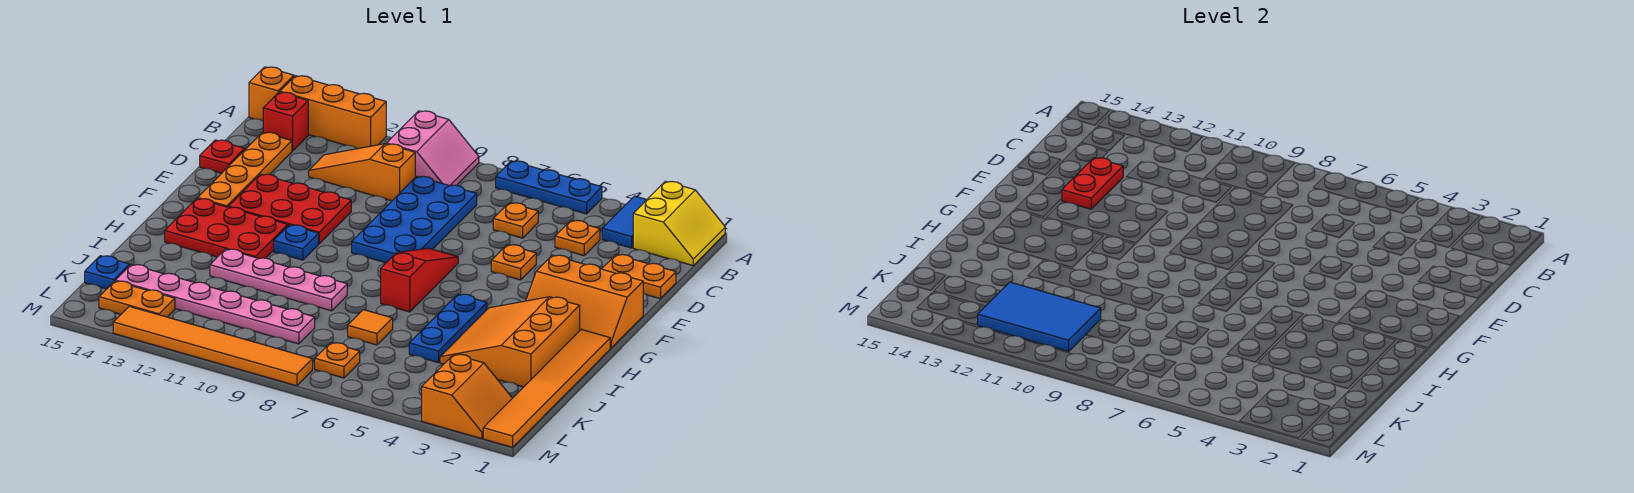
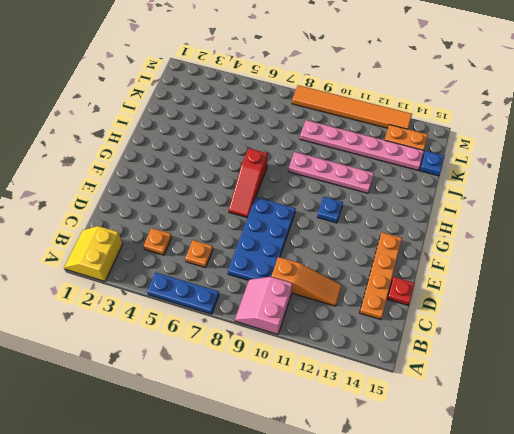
none -> blue 1x2 tile [602,196,647,248]
none -> orange 1x3 brick [280,76,386,149]
none -> orange 1x1 brick [249,67,294,121]
none -> red 1x1 brick [263,92,308,151]

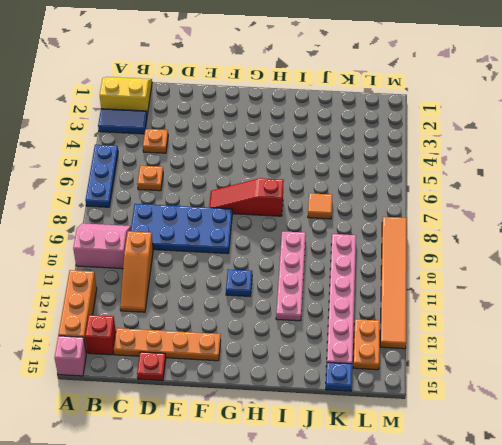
pink 1x1 brick [55,336,86,376] -> orange 1x1 brick [249,67,294,121]
none -> orange 1x2 plate [602,255,676,299]
none -> orange 1x1 plate [491,245,536,280]
none -> red 2x3 plate [228,174,351,243]
none -> orange 2x3 slope [526,255,643,348]

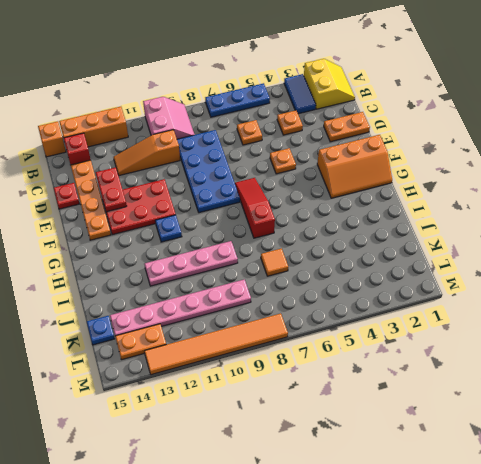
none -> red 2x3 plate [165,198,288,259]
none -> orange 1x6 tile [483,329,610,447]
none -> orange 3x3 slope [440,297,580,387]
none -> blue 1x3 plate [409,294,487,363]

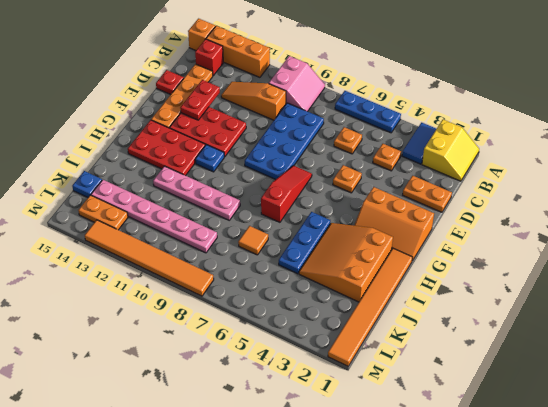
none -> orange 2x2 slope [422,354,512,439]
none -> orange 1x1 plate [315,343,360,378]
none -> blue 2x3 tile [978,282,1101,352]

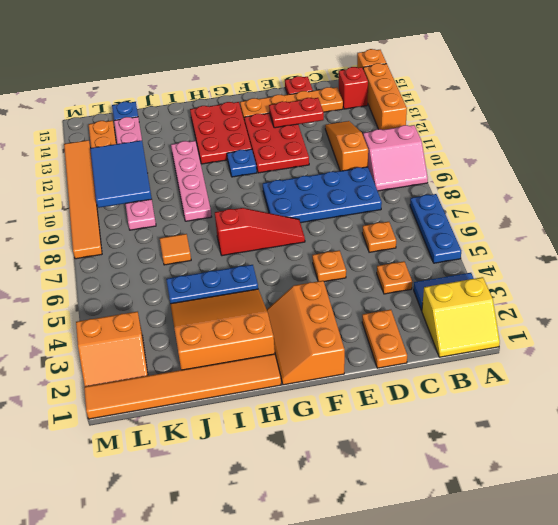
none -> orange 1x1 plate [315,343,360,378]

